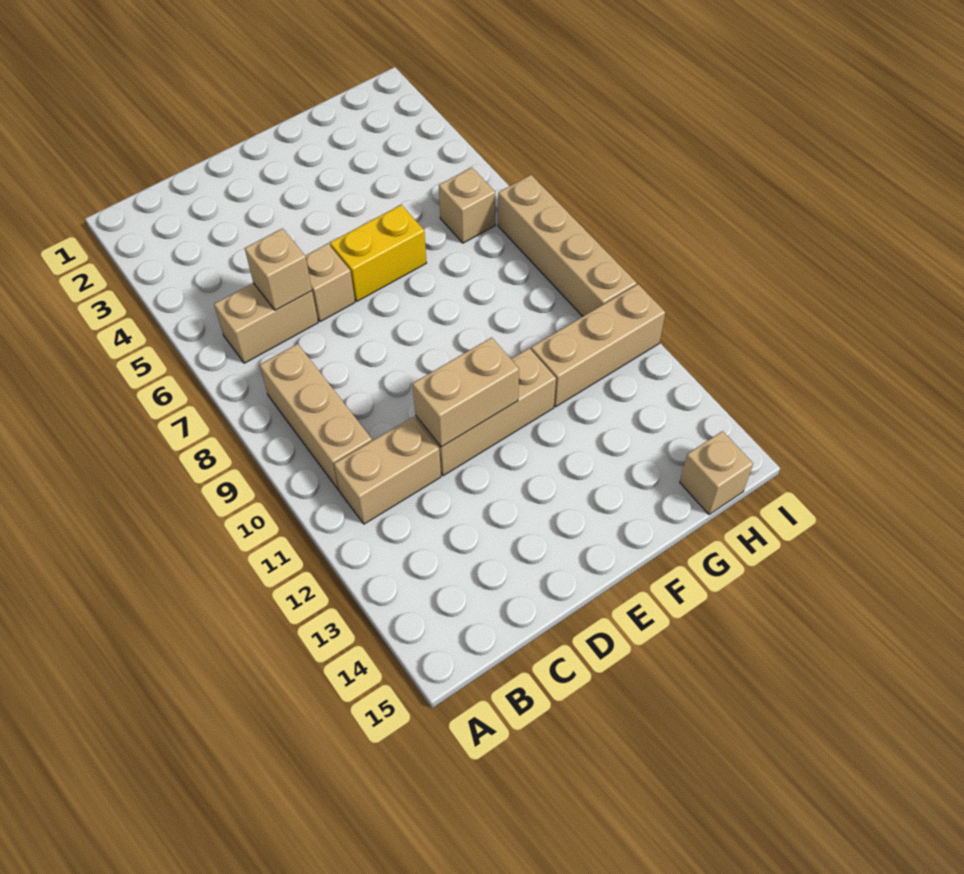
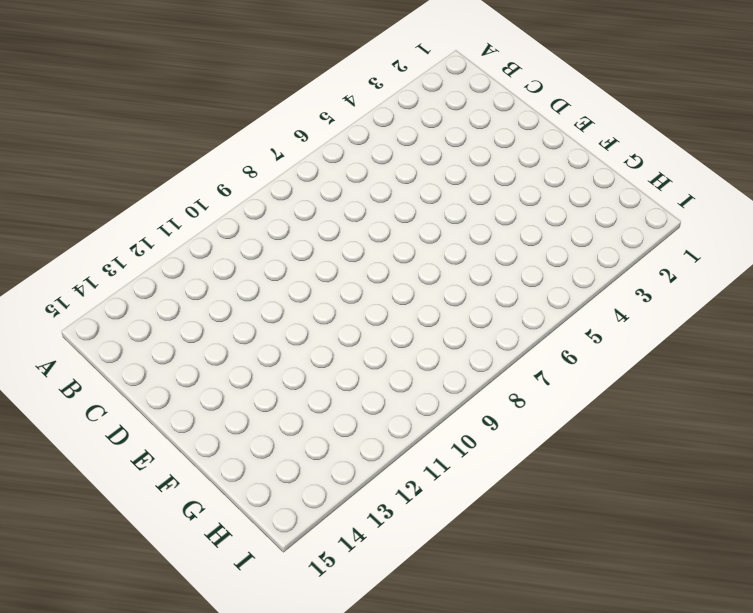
none -> tan 1x2 brick [214,283,318,363]
none -> tan 1x3 brick [260,344,372,490]
none -> tan 1x2 brick [334,417,441,524]

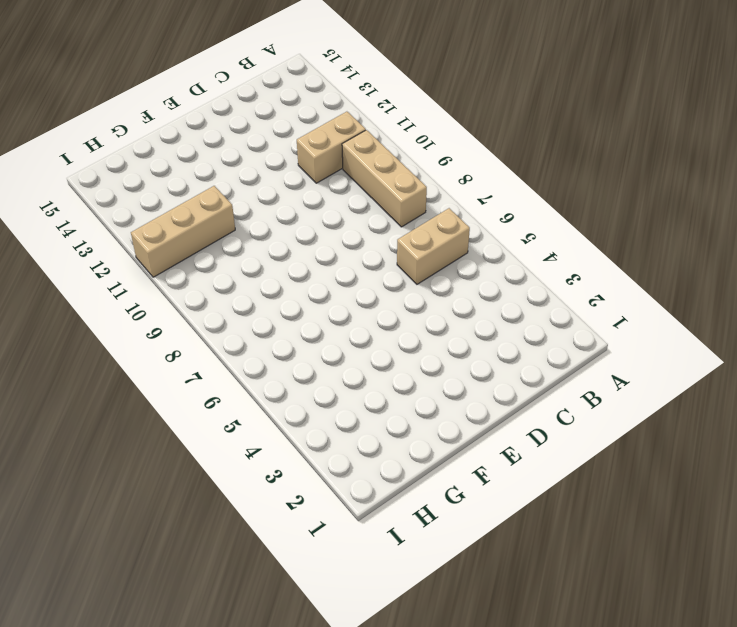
none -> tan 1x1 brick [305,244,355,322]
none -> tan 1x3 brick [416,348,556,476]
none -> yellow 1x2 brick [330,205,426,301]

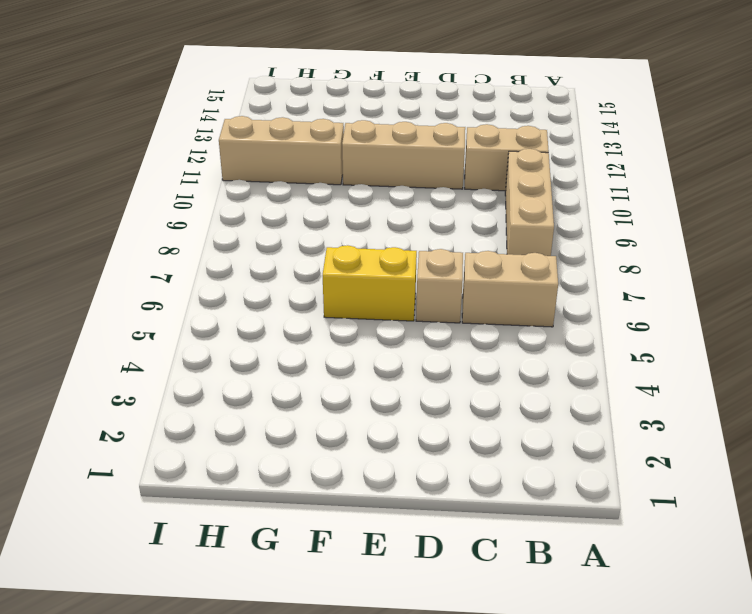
none -> tan 1x1 brick [439,168,495,243]
none -> tan 1x1 brick [680,431,753,515]
none -> tan 1x4 brick [498,175,637,316]

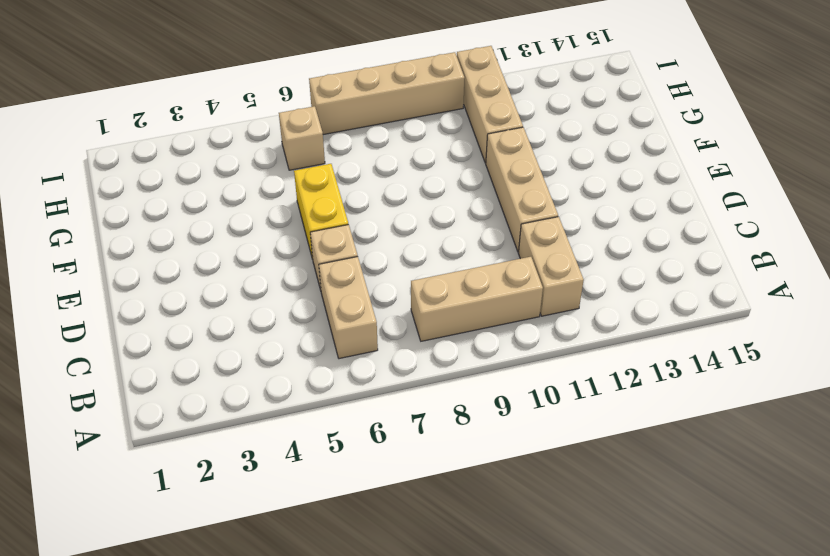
none -> tan 1x1 brick [680,431,753,515]
none -> tan 1x1 brick [245,228,312,310]
none -> tan 1x2 brick [413,337,519,447]

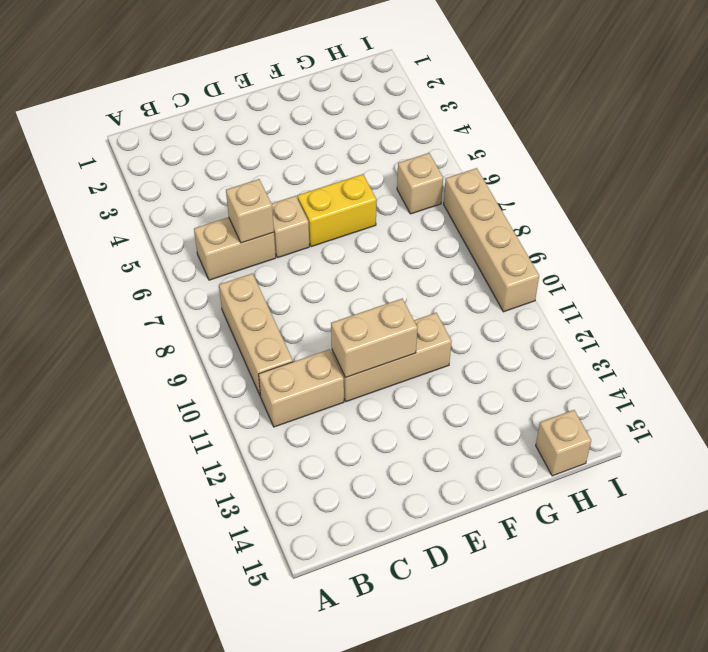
none -> tan 1x3 brick [531,284,665,407]

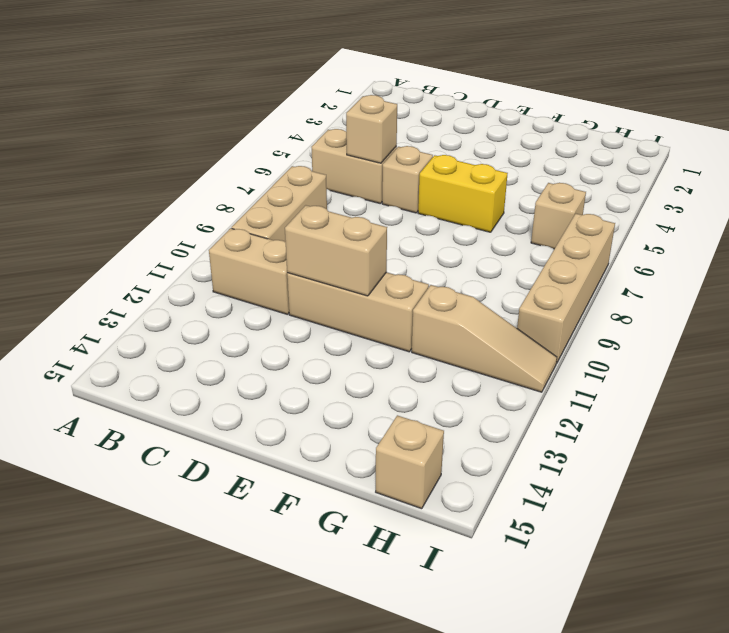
tan 1x3 slope [412,285,557,392] -> tan 1x3 brick [531,284,665,407]

